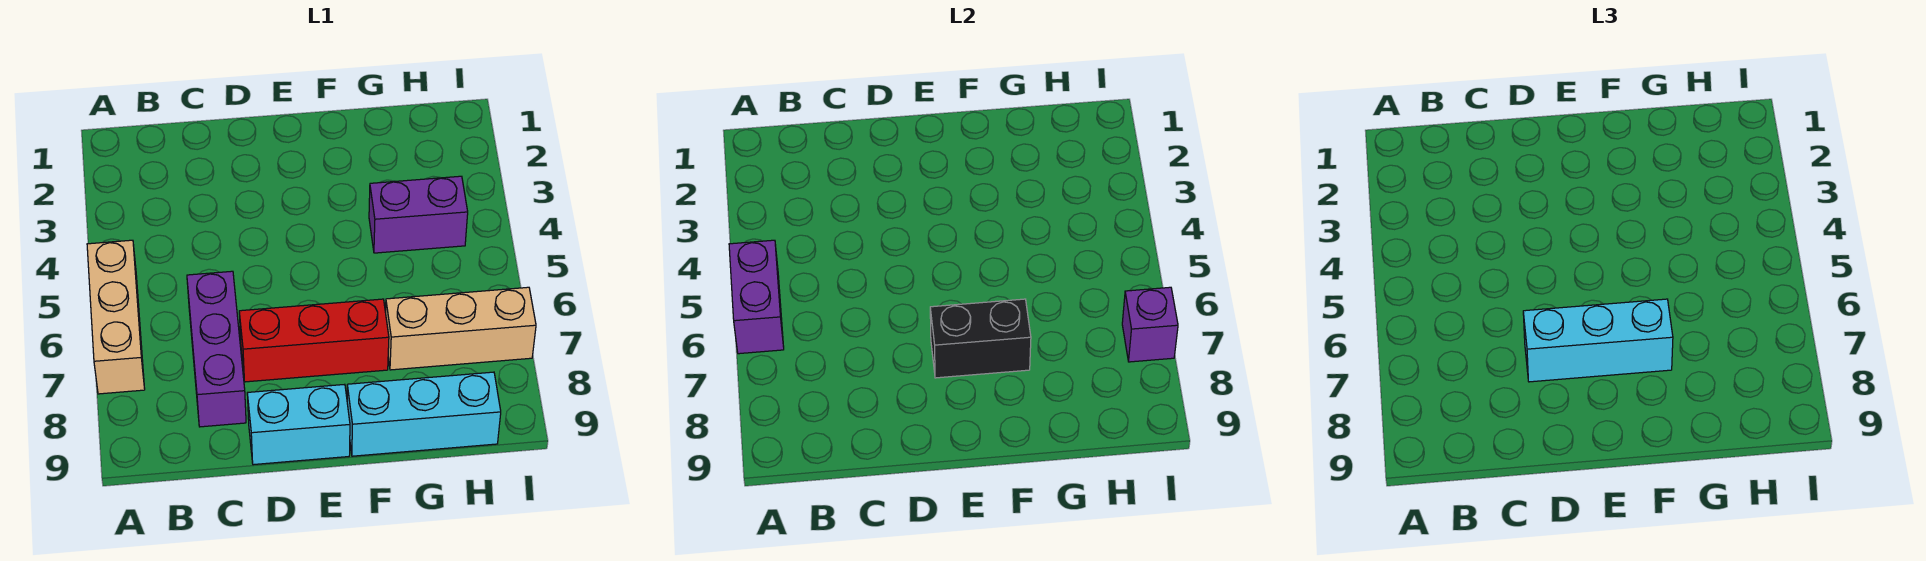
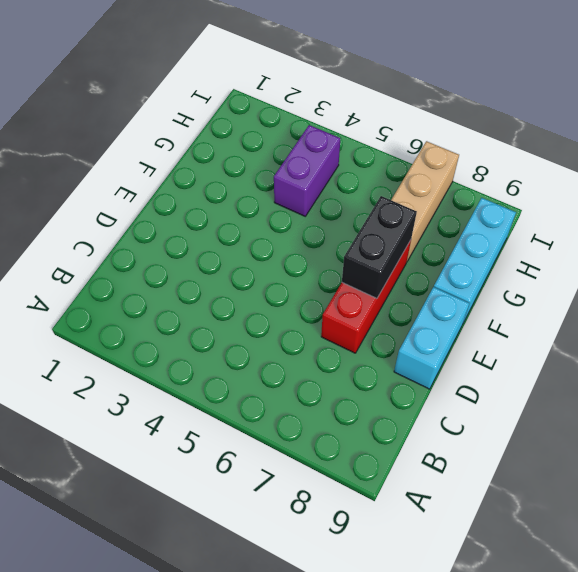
none -> tan 1x3 brick [87,240,145,394]
none -> purple 1x3 brick [187,271,246,427]

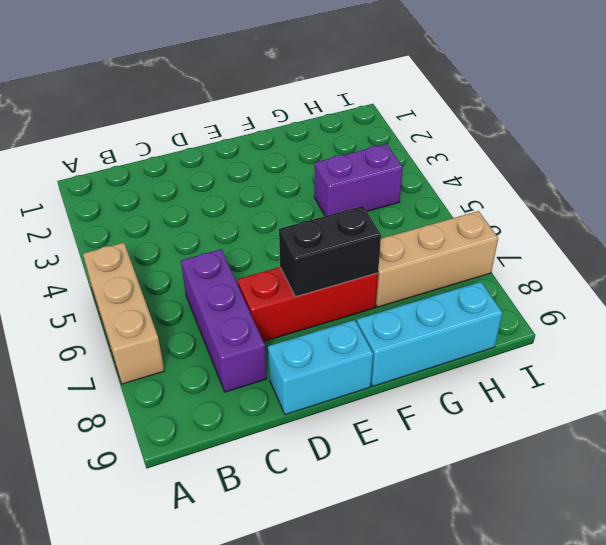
none -> purple 1x2 brick [729,240,784,354]
none -> purple 1x1 brick [1122,287,1178,362]

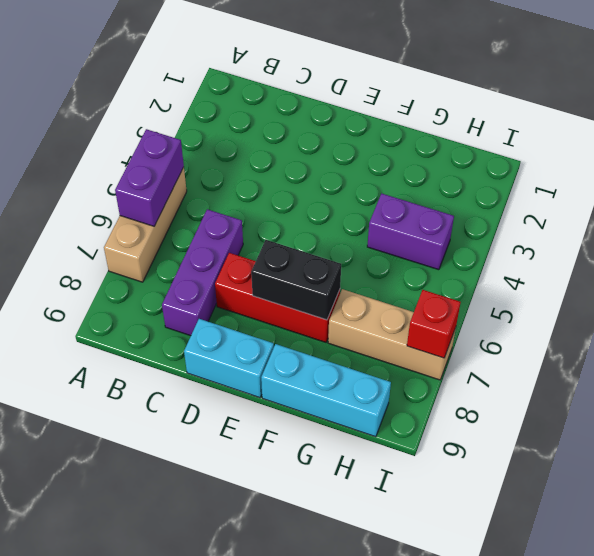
red 1x1 brick [407,290,461,358] -> purple 1x1 brick [1122,287,1178,362]
none -> cyan 1x3 brick [1523,299,1673,382]

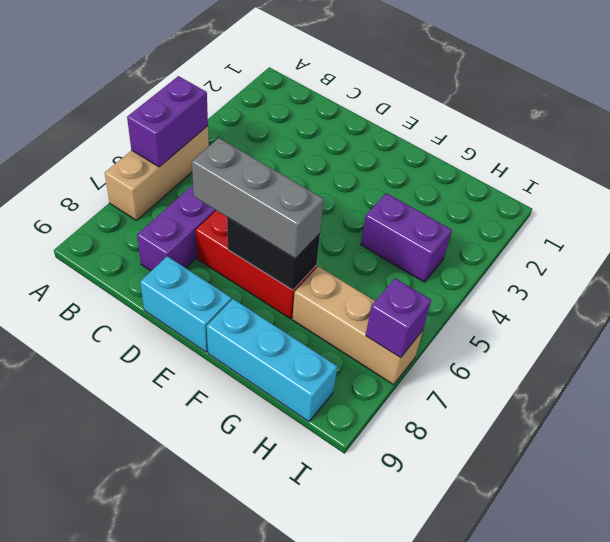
grey 1x3 brick [192,138,324,259] -> cyan 1x3 brick [1523,299,1673,382]

